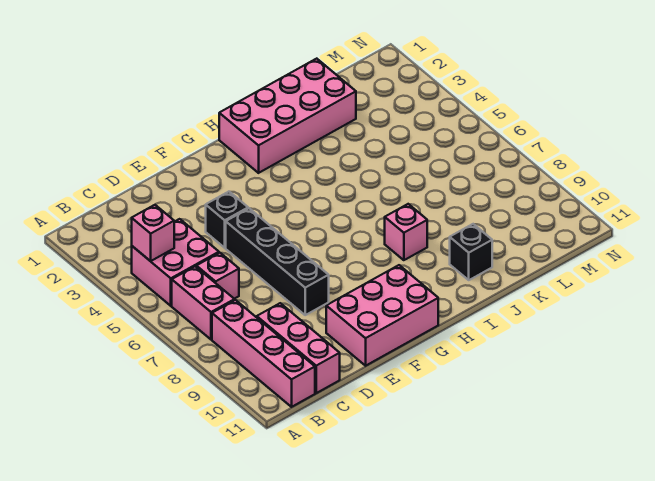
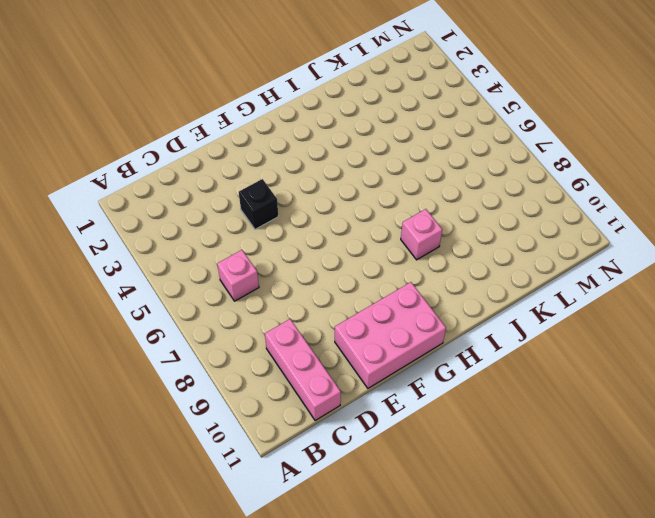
none -> pink 2x2 brick [132,219,219,306]
none -> pink 1x2 brick [172,266,235,340]
none -> pink 1x4 brick [212,300,315,407]

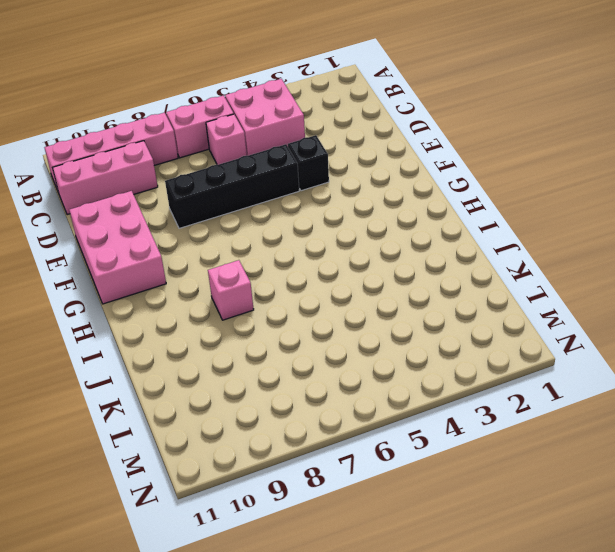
none -> pink 2x4 brick [219,59,356,173]
none -> black 1x1 brick [450,224,492,280]
none -> pink 1x1 brick [132,205,174,261]

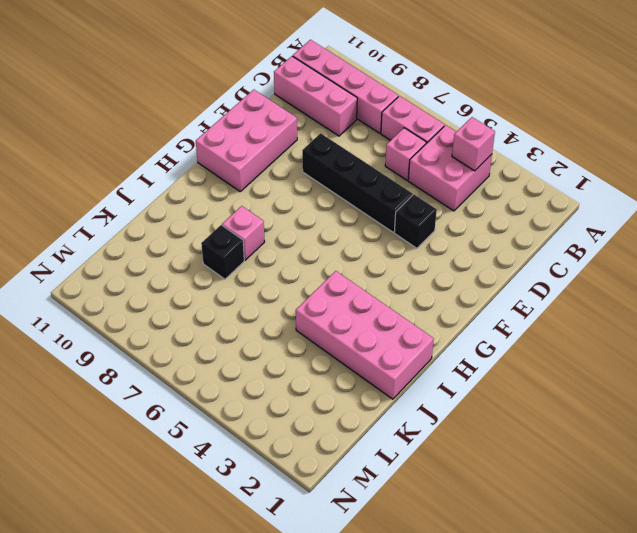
pink 2x4 brick [296,271,434,399] -> pink 2x4 brick turned to [219,59,356,173]
black 1x1 brick [201,225,244,279] -> black 1x1 brick moved to [450,224,492,280]

